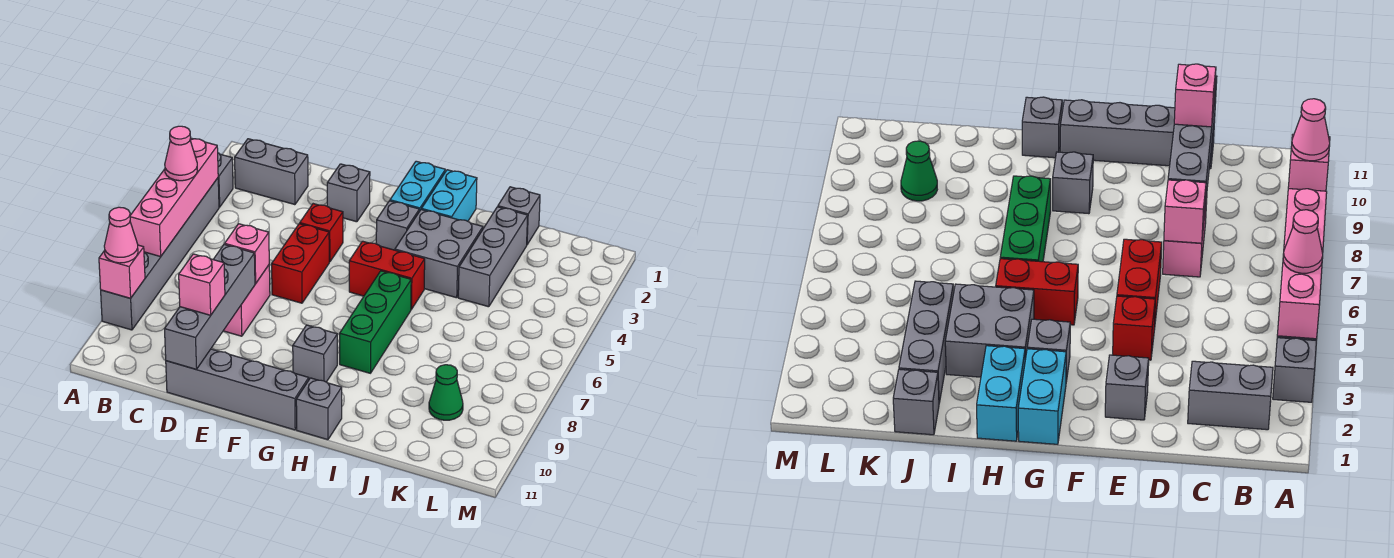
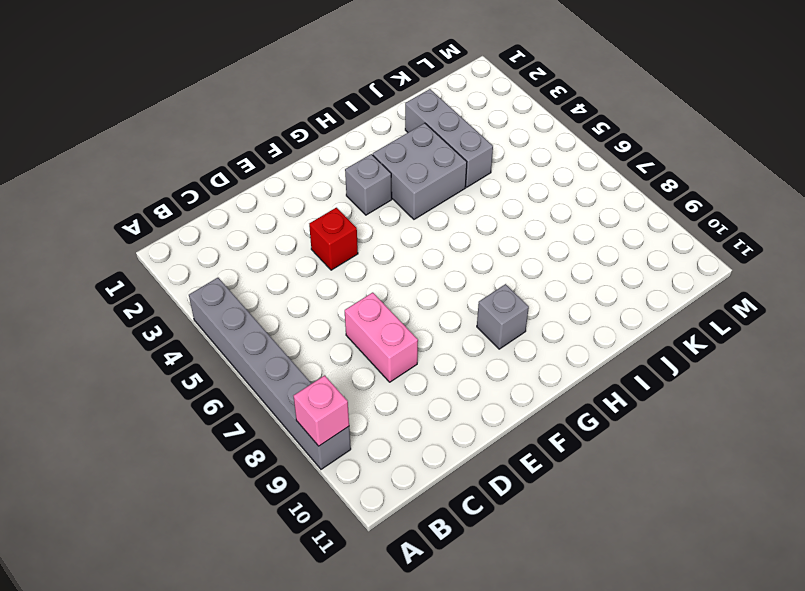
none -> grey 1x1 brick [218,153,233,207]
none -> grey 1x2 brick [235,139,308,205]
none -> grey 1x4 brick [166,349,309,430]

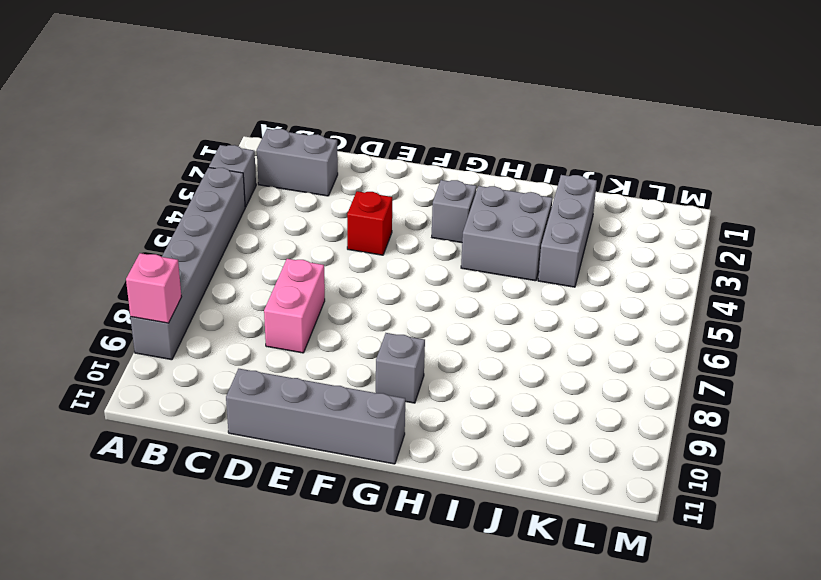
none -> grey 1x1 brick [327,164,370,222]
none -> red 1x2 brick [272,224,329,303]
none -> cyan 1x2 brick [390,161,445,211]

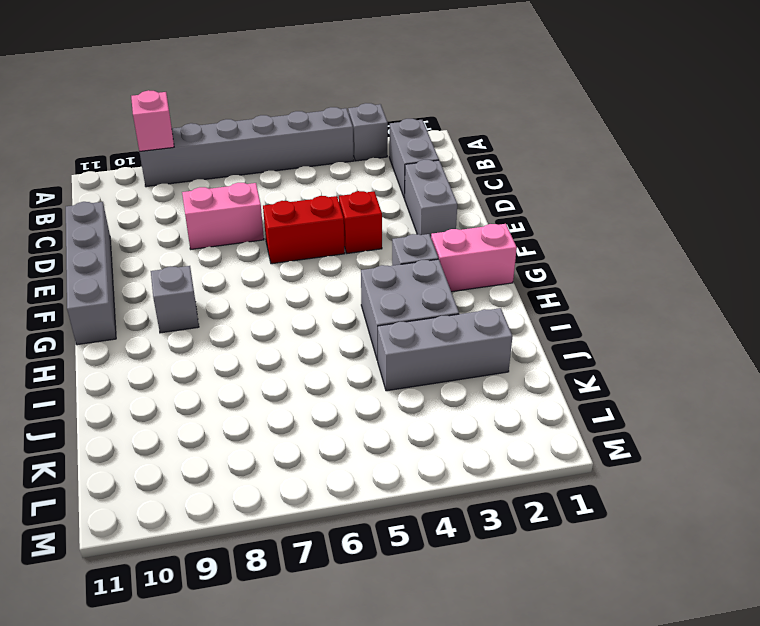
grey 1x2 brick [405,160,457,237] -> grey 1x1 brick [327,164,370,222]
pink 1x2 brick [431,224,517,292] -> cyan 1x2 brick [390,161,445,211]
none -> red 1x2 brick [349,241,425,309]
none -> cyan 1x2 brick [422,170,477,221]
none -> green 1x3 brick [340,271,411,373]

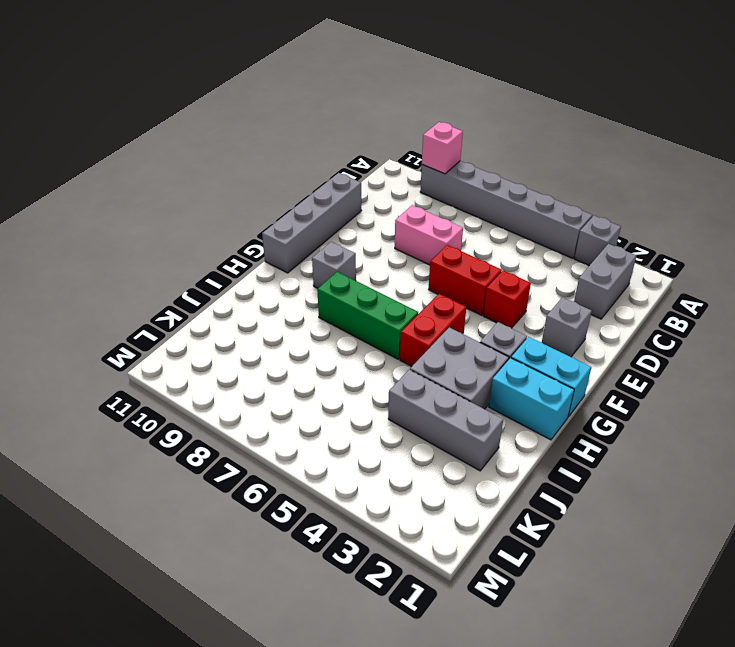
none -> grey 1x1 brick [296,378,342,440]
none -> grey 1x1 brick [498,187,540,245]
none -> green 1x1 cone [429,365,463,420]

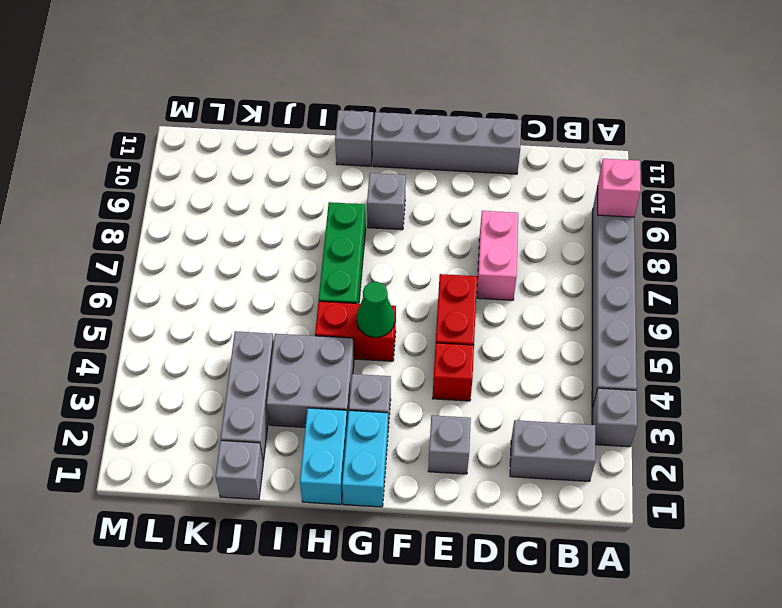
green 1x1 cone [357,282,395,337] -> green 1x1 cone moved to [429,365,463,420]
none -> pink 1x4 brick [130,138,218,257]
none -> pink 1x1 brick [225,224,269,284]
none -> grey 1x4 brick [165,244,255,369]

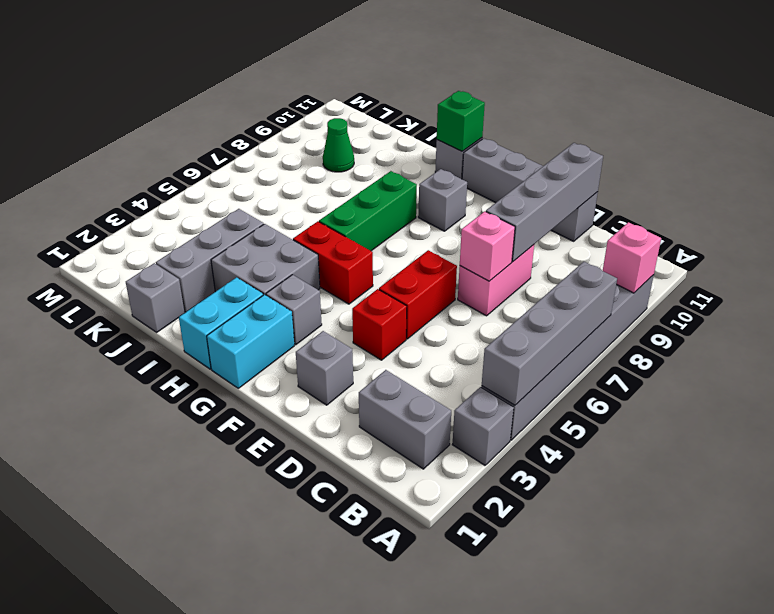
grey 1x4 brick [482,262,617,405] -> pink 1x4 brick [130,138,218,257]
green 1x1 brick [437,91,485,151] -> none
none -> pink 1x1 cone [165,126,197,181]
none -> pink 1x1 cone [104,207,138,263]
none -> pink 1x1 brick [179,254,225,315]

